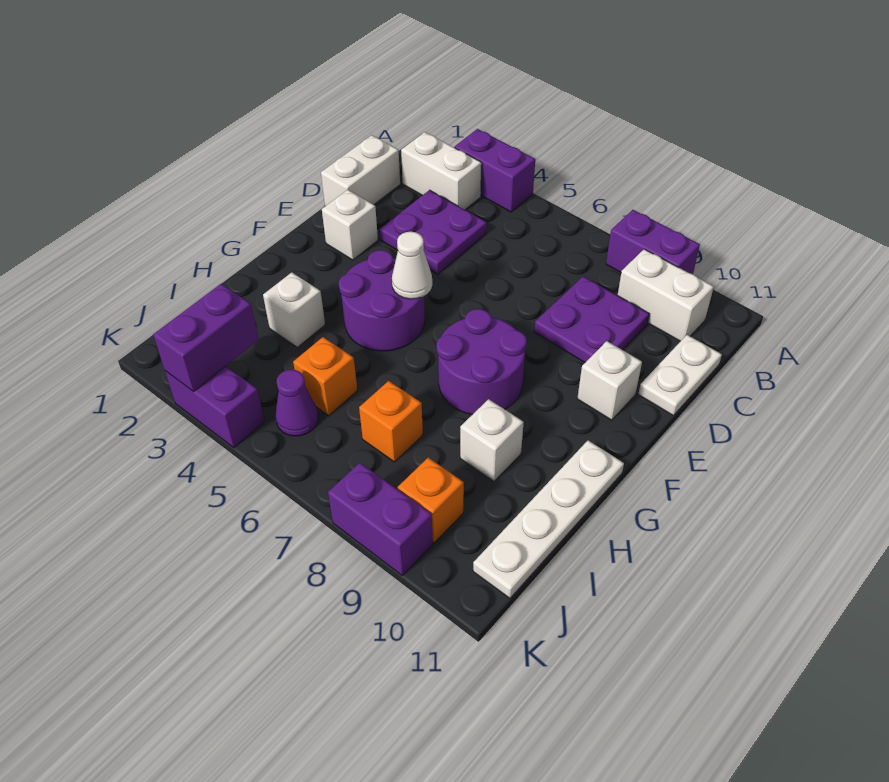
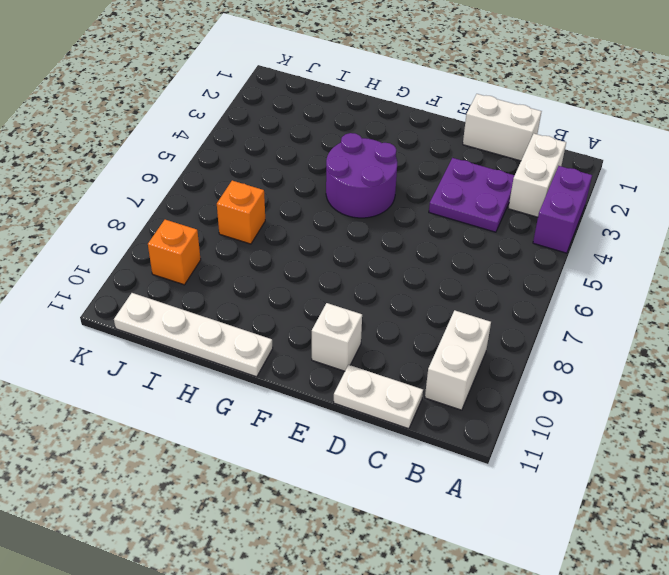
none -> purple 1x2 brick [606,210,700,274]
none -> purple 2x2 plate [534,276,649,362]
none -> white 1x1 brick [322,190,378,260]

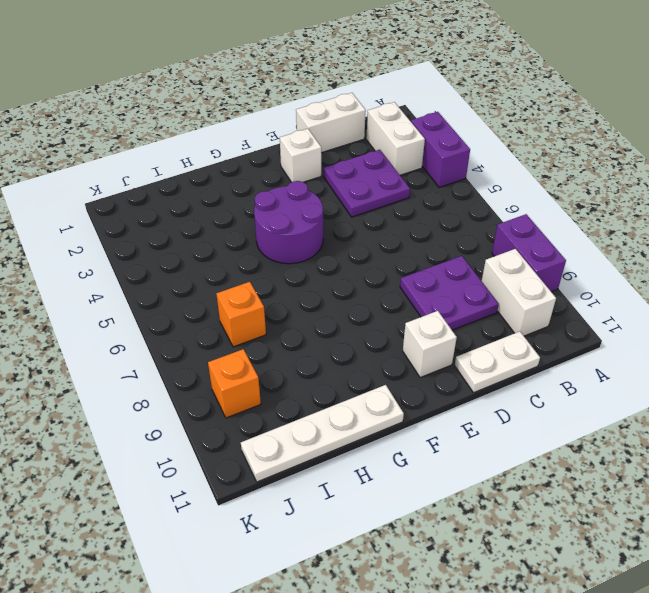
none -> purple 2x2 round brick [437,309,527,415]
none -> white 1x1 brick [263,272,325,347]
none -> white 1x1 brick [460,399,524,481]

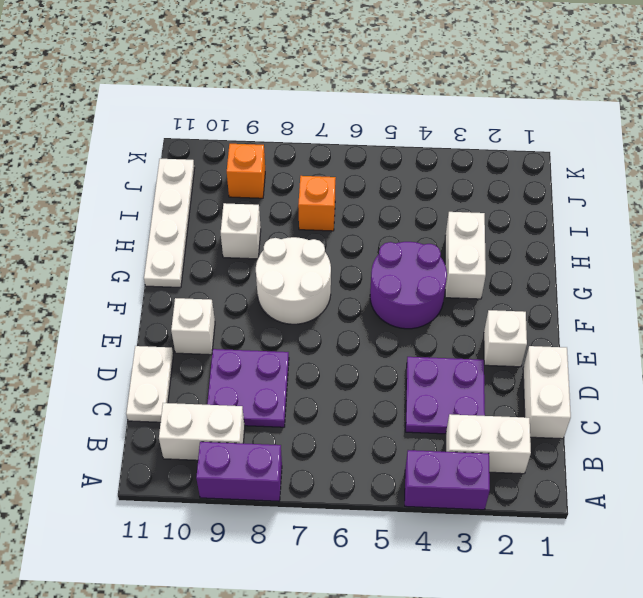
white 2x2 round brick [256,237,331,324] -> purple 2x2 round brick [437,309,527,415]
white 1x2 brick [445,212,486,299] -> white 1x1 brick [263,272,325,347]
none -> orange 1x1 brick [293,337,357,415]
none -> purple 1x1 cone [276,370,318,436]
none -> purple 1x2 brick [165,366,265,448]

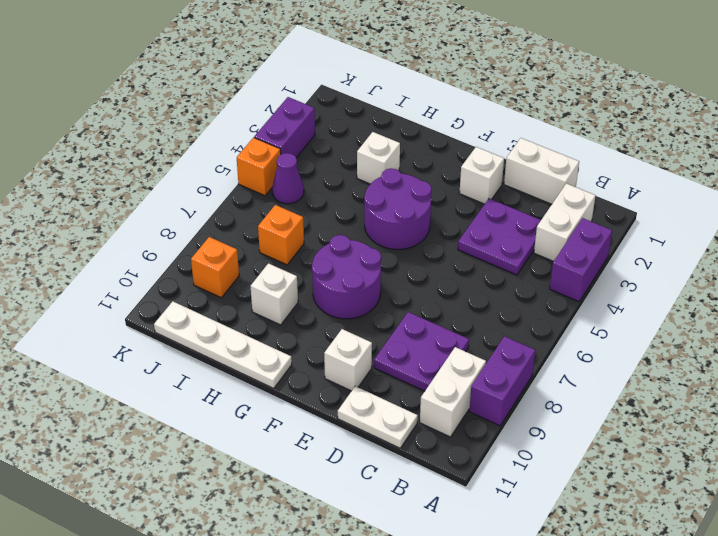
orange 1x1 brick [237,138,281,196] -> orange 1x1 brick moved to [293,337,357,415]
none -> purple 1x2 brick [328,463,433,575]
none -> white 1x1 cone [392,232,432,299]
none -> purple 1x2 brick [153,284,259,392]

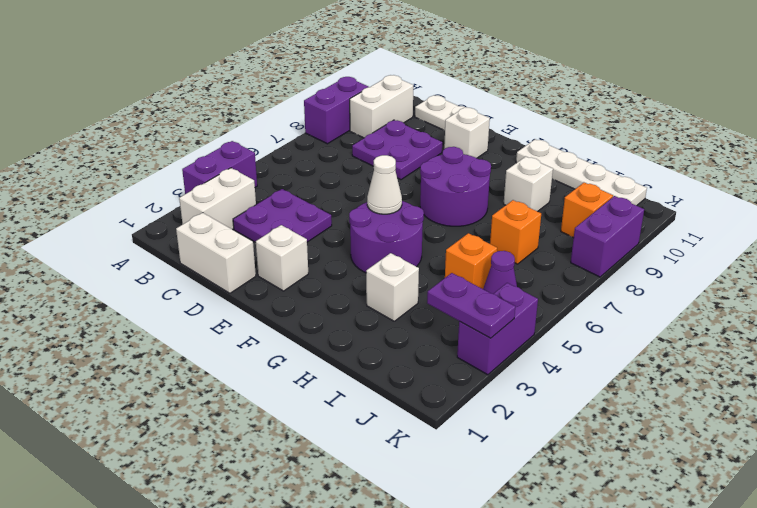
purple 1x2 plate [427,273,515,338] -> purple 1x2 brick [153,284,259,392]

